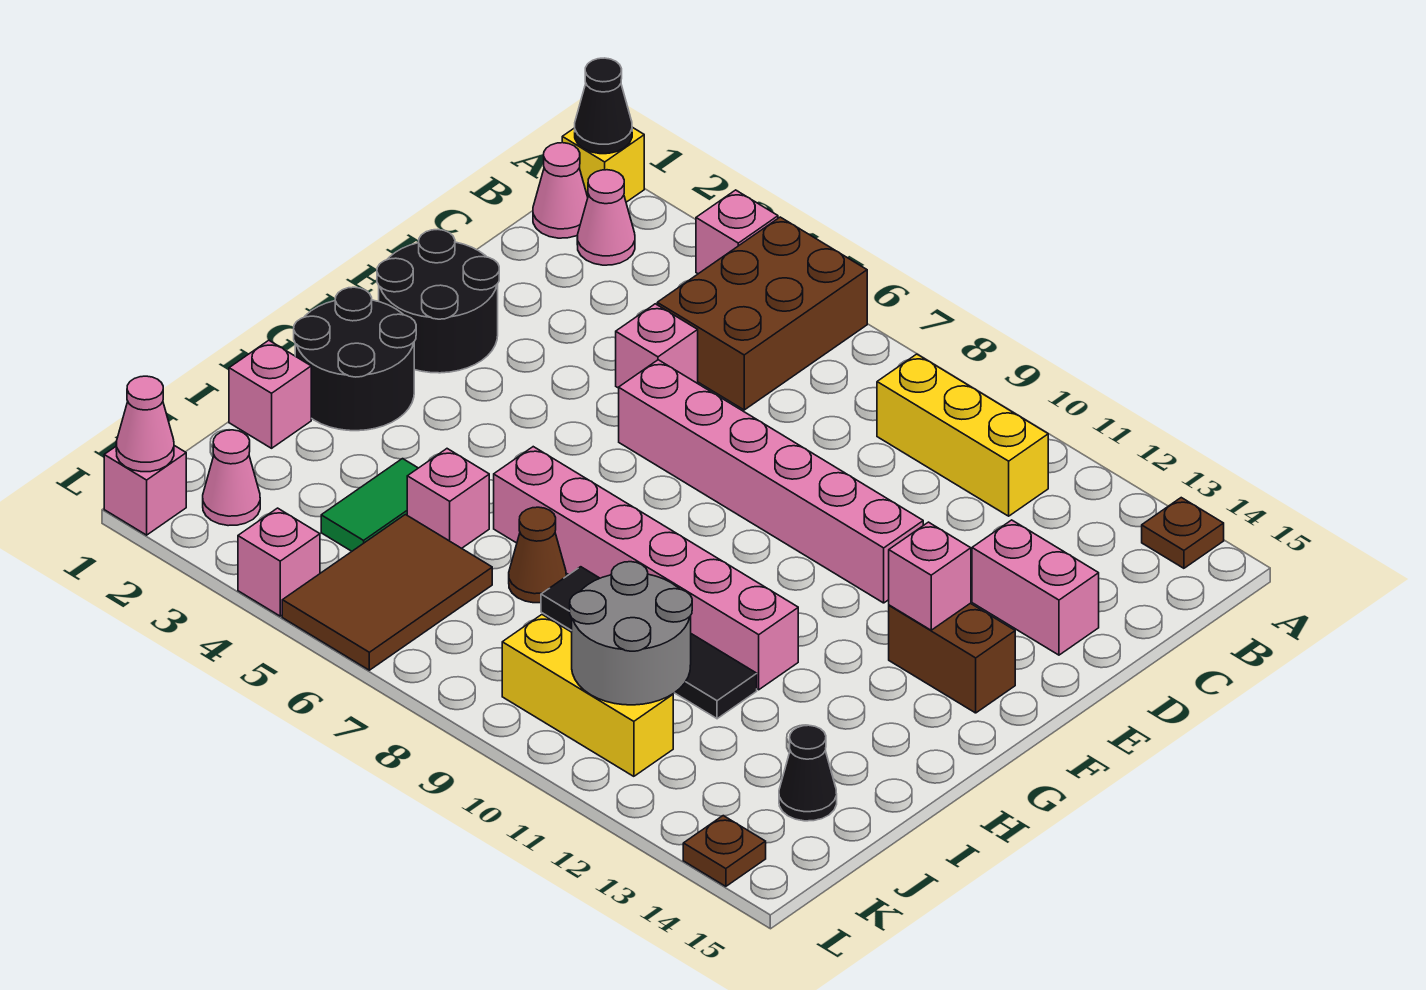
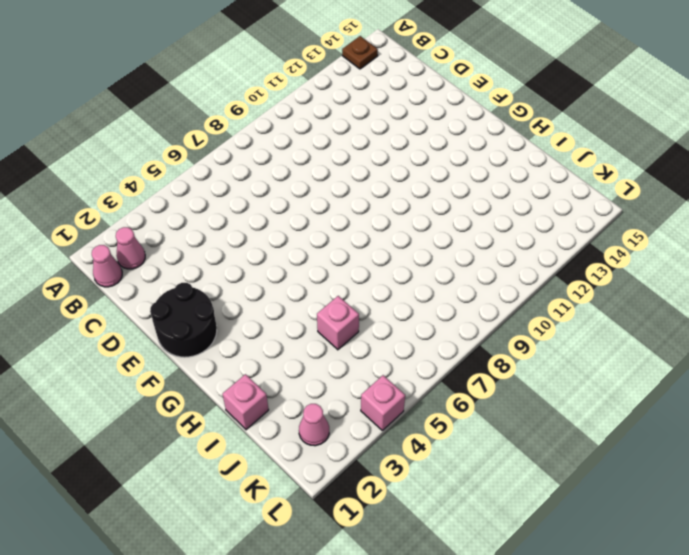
none -> yellow 1x1 brick [562,127,644,202]
none -> pink 1x1 brick [696,190,778,274]
none -> brown 2x3 brick [657,217,867,410]
none -> yellow 1x3 brick [877,354,1048,516]

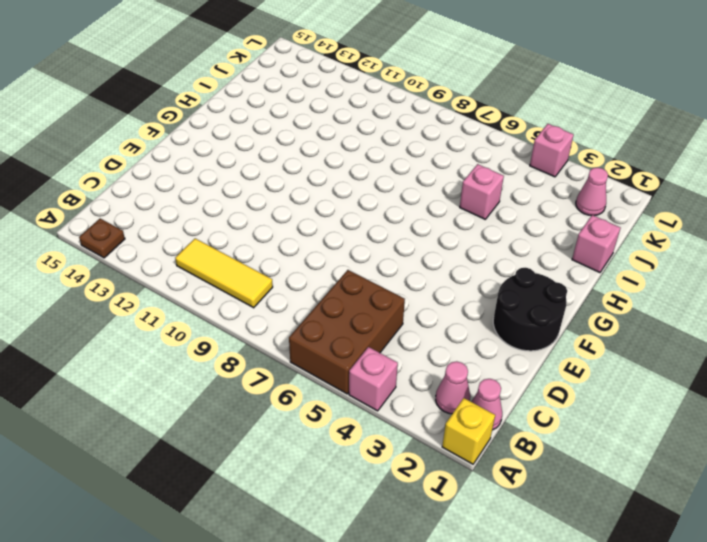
yellow 1x3 tile [175,238,273,308] -> yellow 1x3 brick [877,354,1048,516]
none -> pink 1x1 brick [616,304,698,388]
none -> pink 1x2 brick [972,520,1099,655]
none -> pink 1x6 brick [619,360,923,603]
none -> brown 1x2 brick [889,603,1015,713]

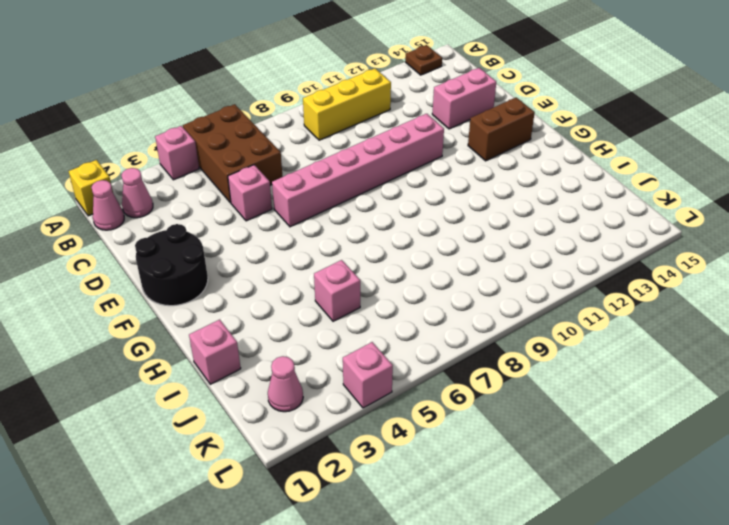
none -> black 2x2 round brick [294,287,416,431]
none -> pink 1x6 brick [494,447,798,690]
none -> green 1x2 tile [321,459,418,551]
none -> brown 1x1 cone [509,507,566,603]

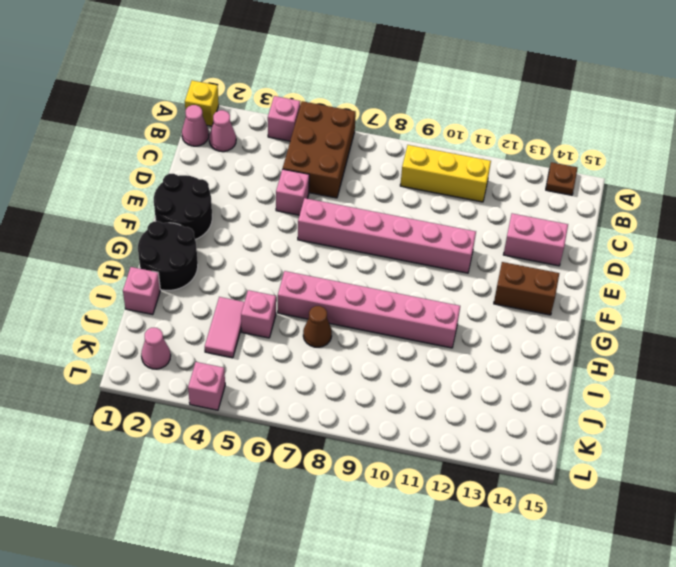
pink 1x2 tile [205,297,244,358] -> green 1x2 tile [321,459,418,551]
none -> black 1x4 tile [541,567,757,719]
none -> brown 2x3 tile [282,515,492,670]
none -> black 1x1 cone [779,725,837,821]
none -> yellow 1x3 brick [502,615,673,776]

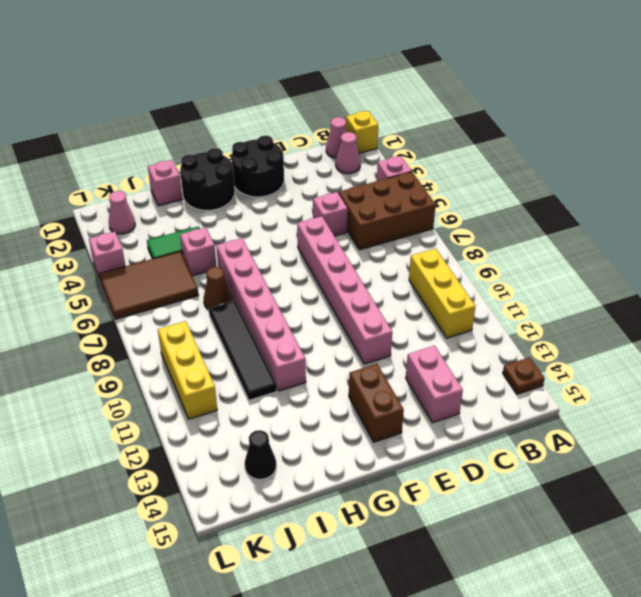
none -> pink 1x1 brick [104,446,186,535]
none -> brown 1x1 plate [683,816,766,886]
none -> black 1x1 cone [575,58,632,154]
none -> pink 1x1 brick [889,522,971,630]

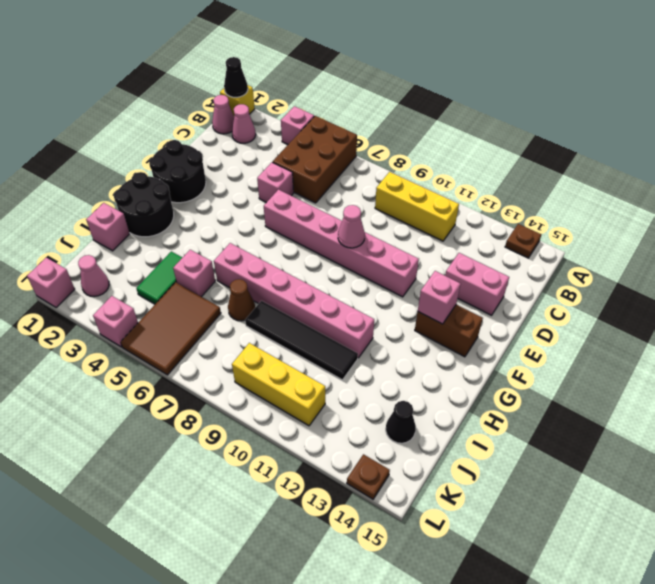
pink 1x1 cone [338,205,365,248] -> pink 1x1 cone moved to [116,376,174,472]
none -> grey 2x2 round brick [570,562,692,705]

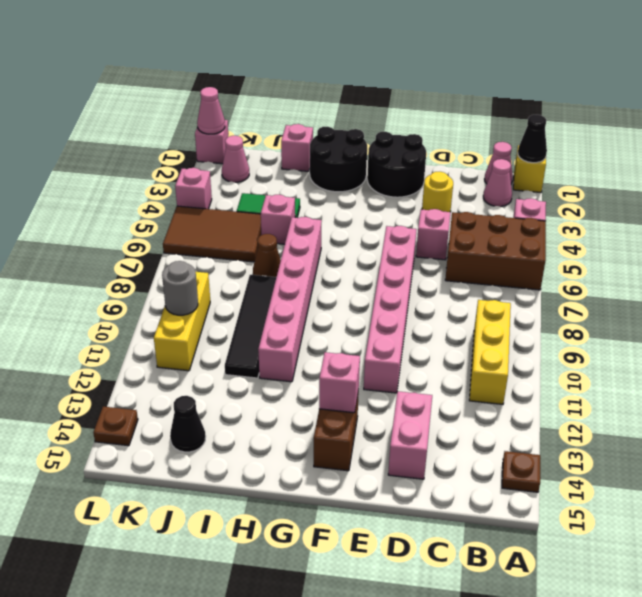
yellow 1x1 round brick [422,172,453,212] -> none
grey 1x1 round brick [162,261,198,315] -> grey 2x2 round brick [570,562,692,705]

